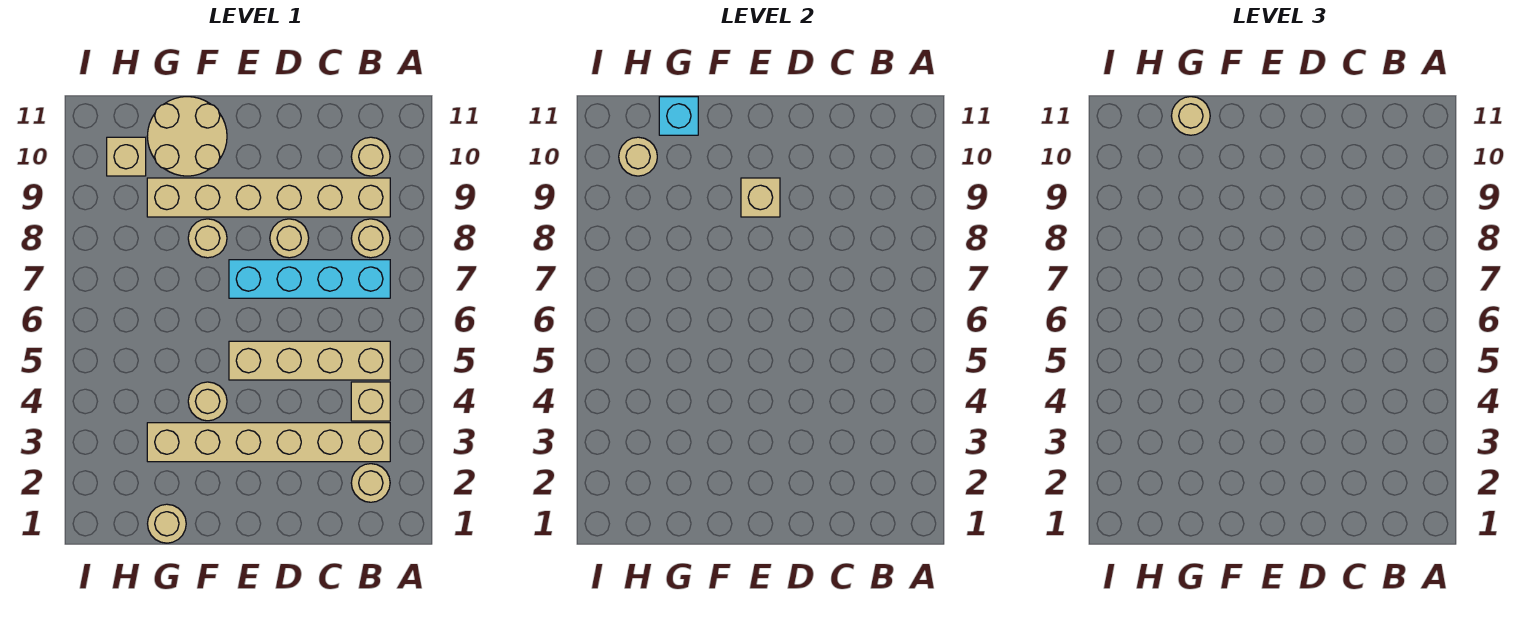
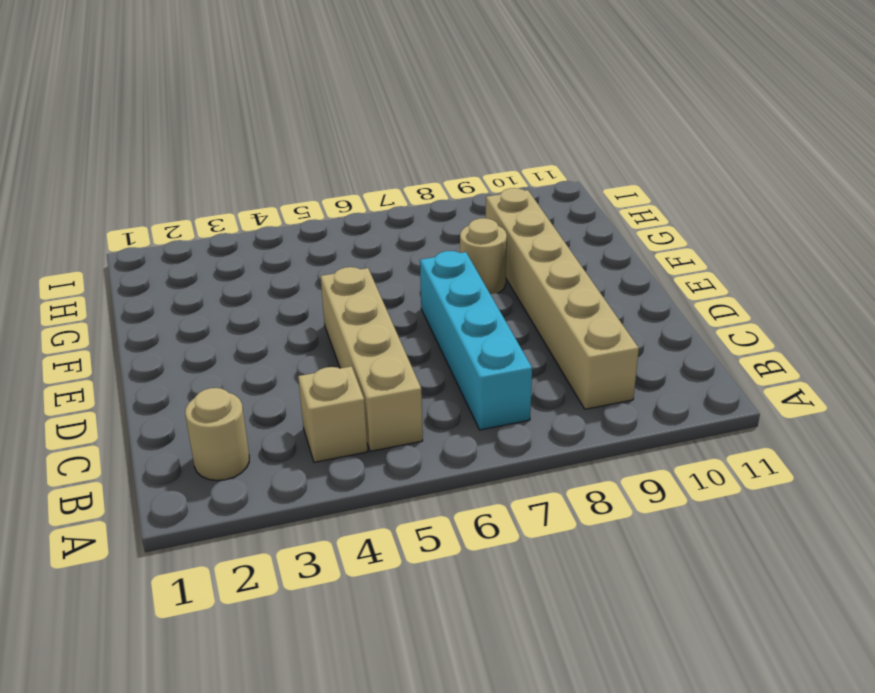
none -> tan 1x6 brick [147,423,390,462]
none -> tan 1x1 round brick [351,219,390,258]
none -> tan 1x1 round brick [351,137,390,176]

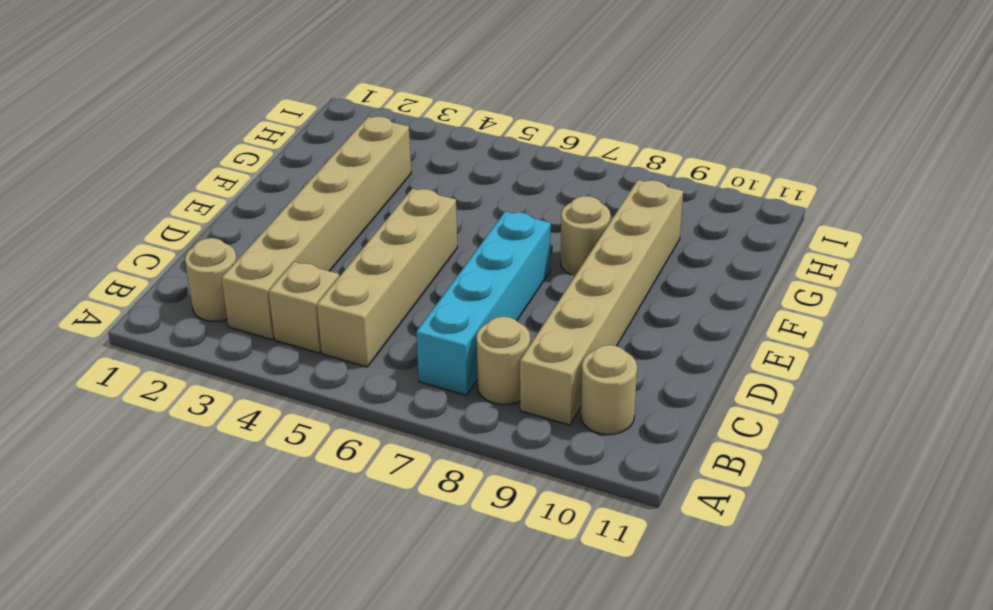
none -> tan 1x1 round brick [270,219,309,258]
none -> tan 1x1 round brick [188,382,227,421]
none -> tan 2x2 round brick [147,97,227,176]

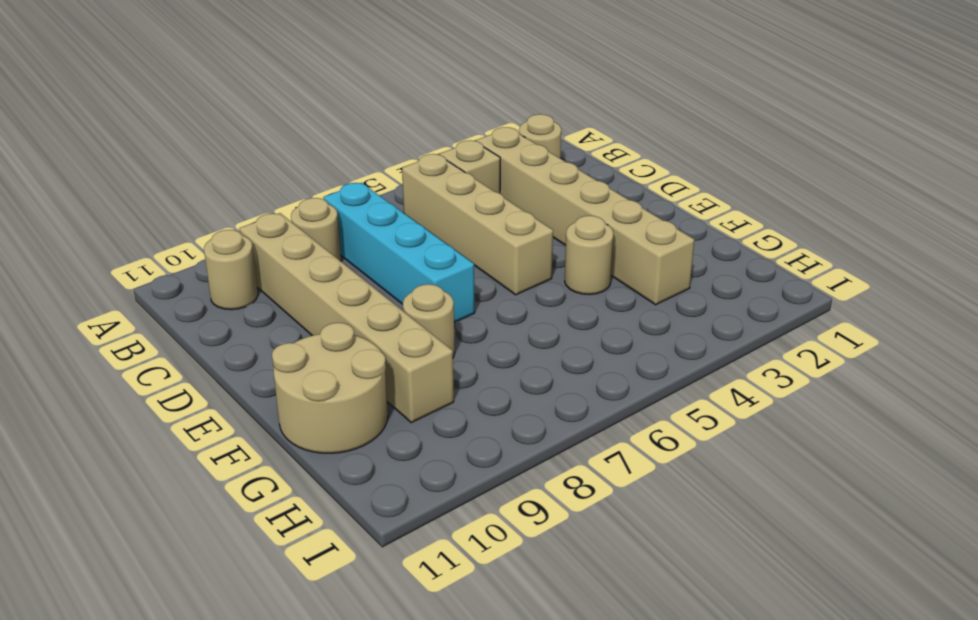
none -> tan 1x1 round brick [270,219,309,258]
none -> tan 1x1 round brick [148,504,186,543]
none -> tan 1x1 brick [107,137,146,176]

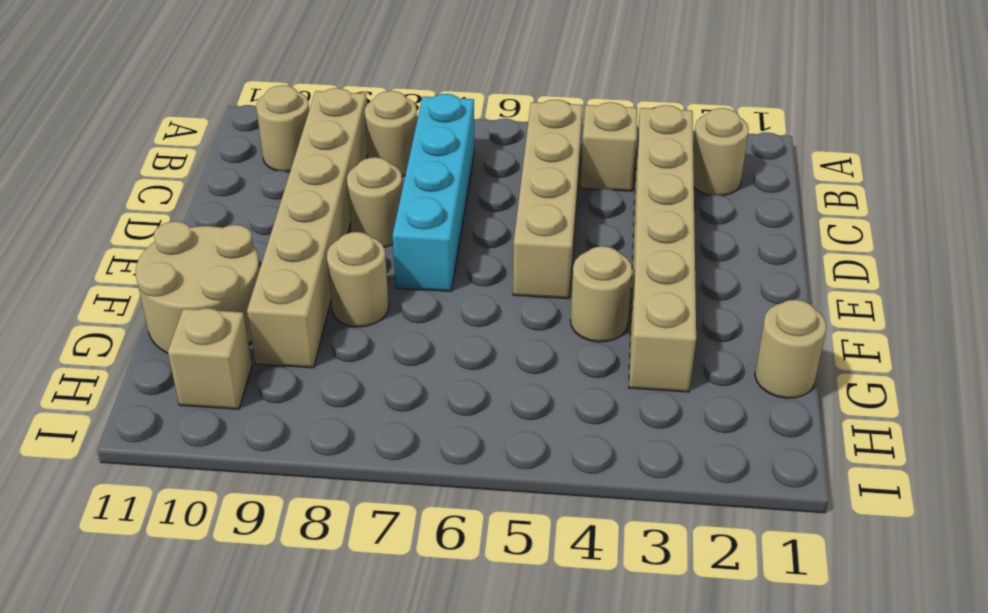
none -> tan 1x1 brick [741,178,780,217]
none -> cyan 1x1 brick [659,97,698,135]
none -> tan 1x1 round brick [619,137,657,176]

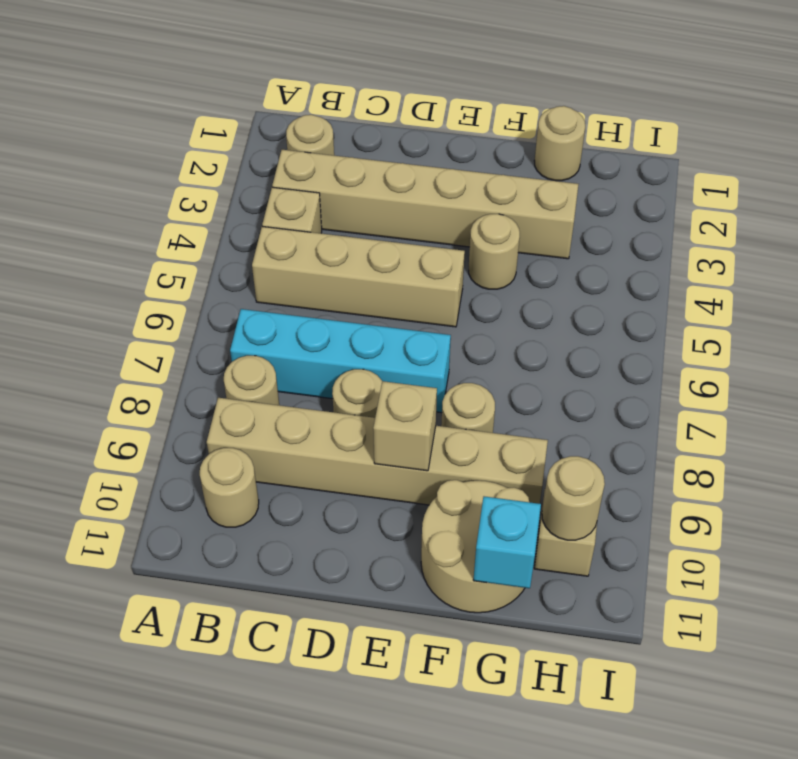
none -> tan 1x1 round brick [1172,97,1210,135]

